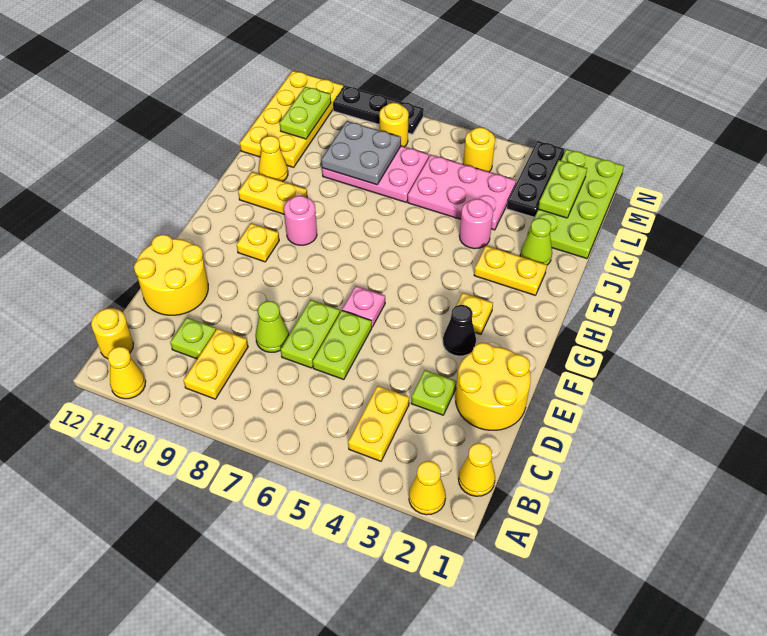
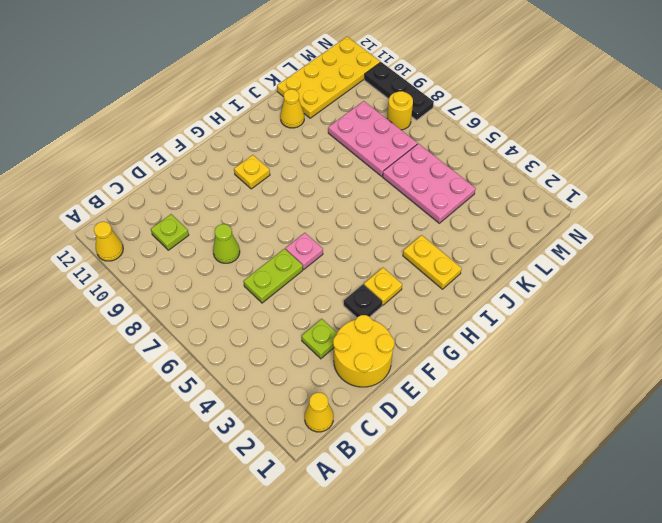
black 1x1 plate [344,284,382,318] -> black 1x1 cone [443,305,476,356]
none -> yellow 1x1 cone [409,461,446,515]
none -> yellow 1x2 plate [348,386,409,461]
none -> yellow 1x2 plate [184,329,248,399]
none -> yellow 1x1 round brick [91,308,134,359]

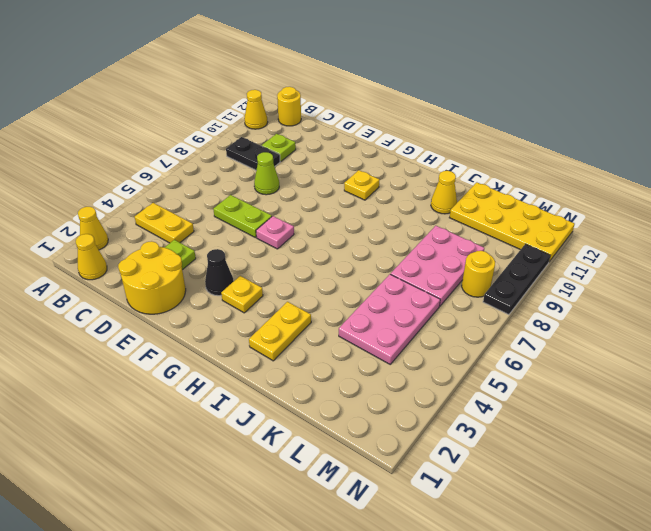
black 1x2 plate [226,137,280,170] -> yellow 1x2 plate [184,329,248,399]
none -> lime 1x2 plate [281,300,340,368]
none -> yellow 2x2 round brick [134,235,208,315]
none -> pink 1x1 round brick [284,196,317,245]
none -> yellow 1x2 plate [238,172,307,215]

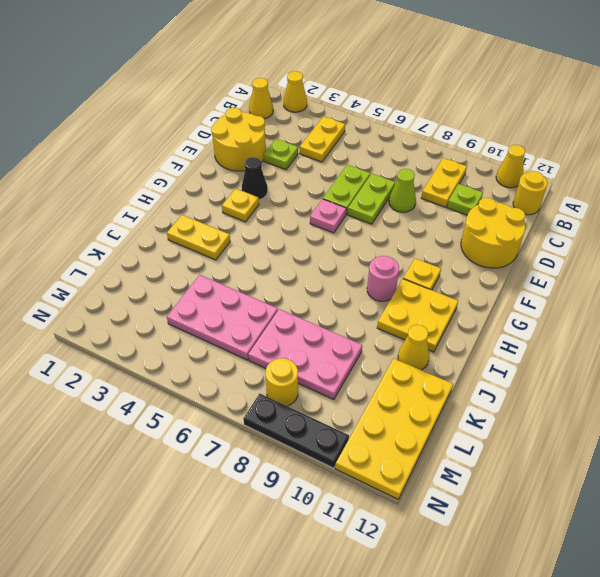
yellow 2x2 plate [377,279,458,352] -> yellow 1x2 plate [238,172,307,215]
none -> lime 1x1 cone [520,218,552,265]
none -> pink 1x1 round brick [459,199,493,249]
none -> lime 2x4 plate [527,149,624,259]
none -> black 1x3 plate [507,141,565,217]

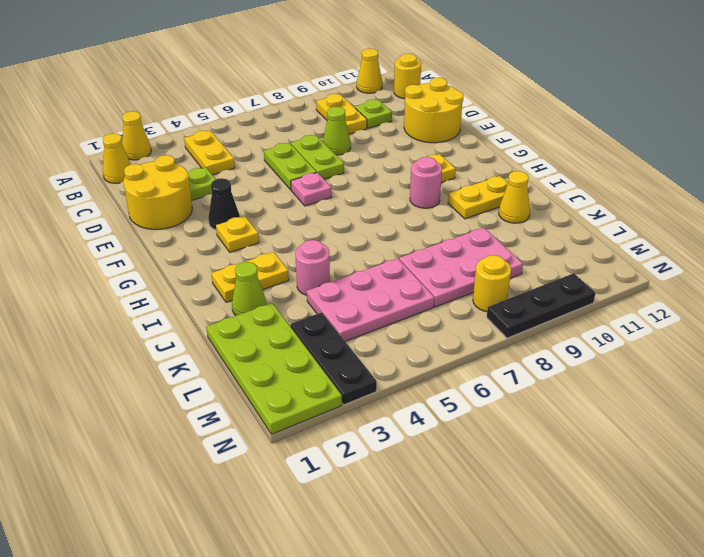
none -> yellow 2x4 plate [240,71,343,167]
none -> yellow 1x1 round brick [463,127,495,172]
none -> grey 2x2 plate [322,121,401,185]
none -> lime 1x2 plate [538,160,587,218]

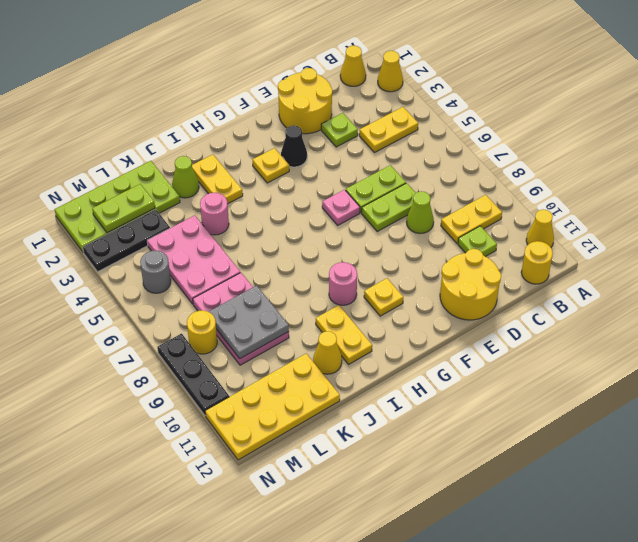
grey 1x1 round brick [140,250,171,293] -> yellow 1x1 round brick [463,127,495,172]
none -> lime 1x2 plate [280,87,331,139]

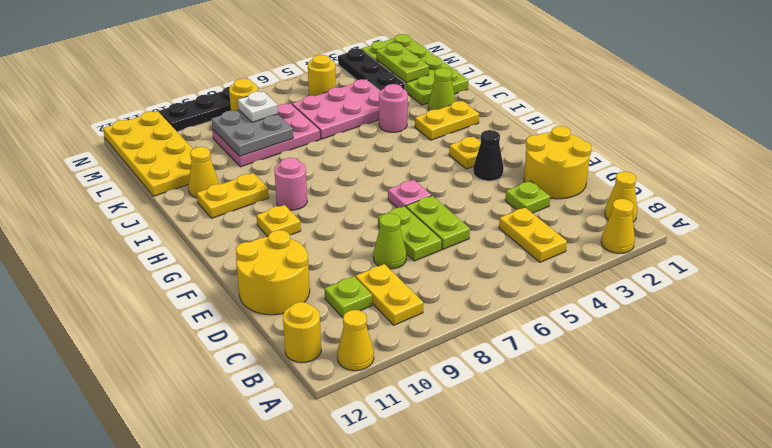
white 1x1 plate [238,91,278,122] -> none
none -> lime 1x2 plate [280,87,331,139]

